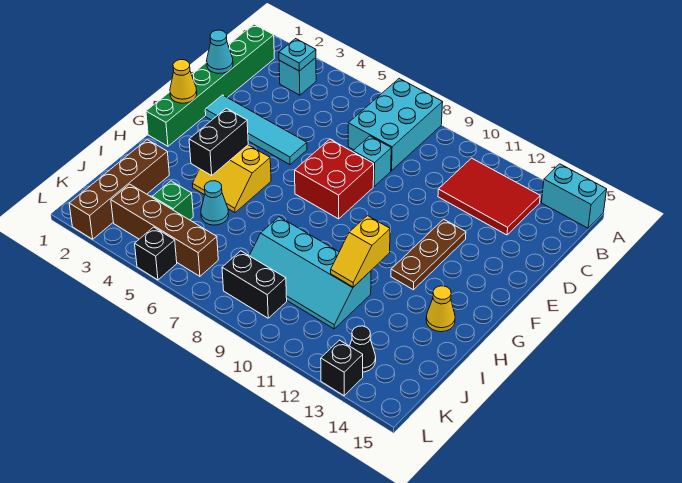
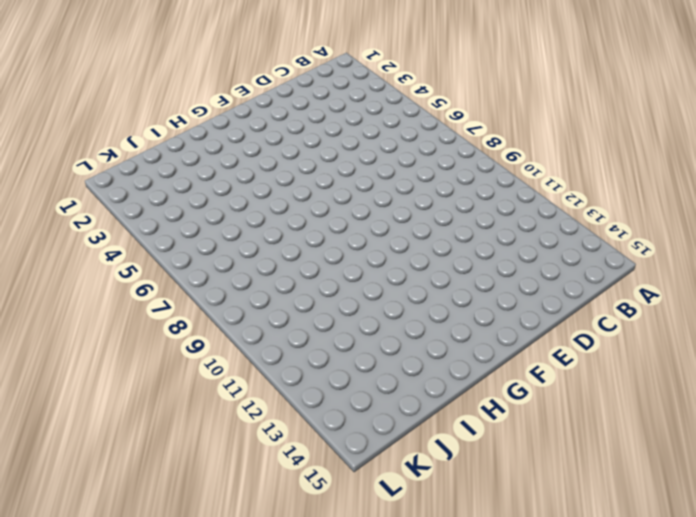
none -> cyan 2x3 brick [348,78,443,171]
none -> cyan 1x2 brick [542,164,607,228]
none -> green 1x6 brick [146,24,274,146]

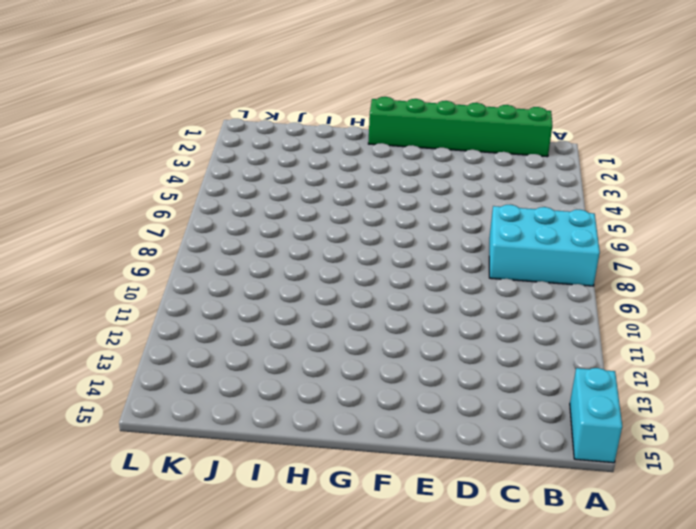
none -> cyan 1x1 brick [279,58,316,95]
none -> red 2x3 tile [438,158,540,235]
none -> cyan 1x1 brick [353,136,391,186]

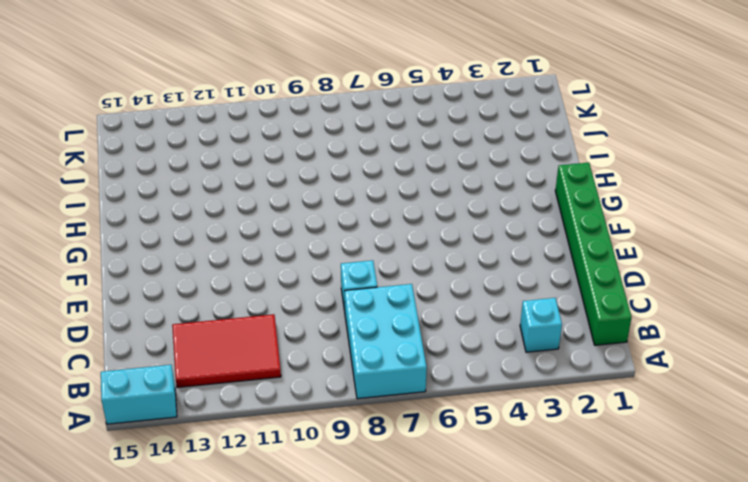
none -> cyan 1x4 tile [205,95,307,165]
none -> red 2x2 brick [295,139,374,219]
none -> brown 1x3 plate [391,219,466,290]

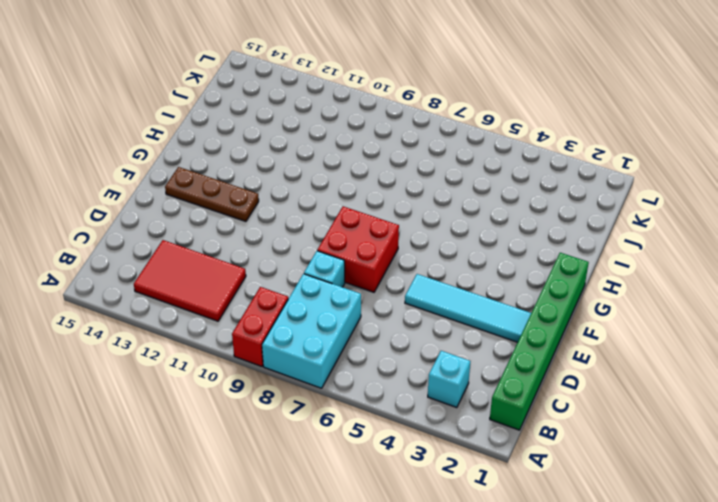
red 1x2 brick [232,287,288,366] -> none
brown 1x3 plate [165,167,259,221] -> brown 1x3 plate turned to [391,219,466,290]
none -> cyan 1x2 brick [542,164,607,228]
none -> yellow 2x2 slope [193,145,271,213]
none -> yellow 1x1 cone [426,286,455,332]

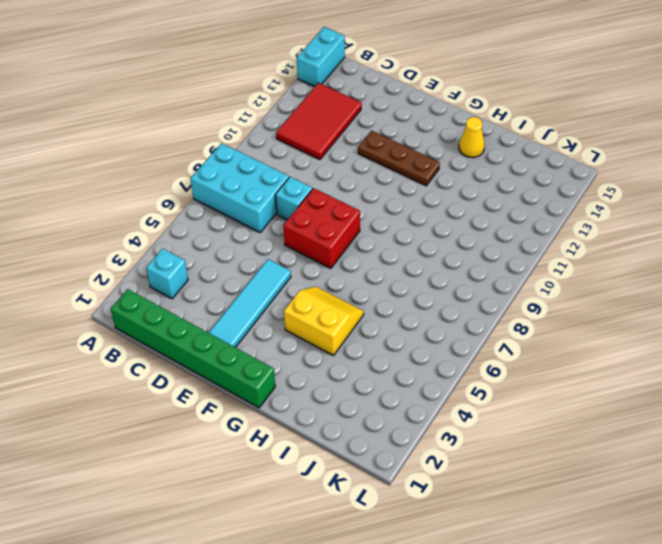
yellow 2x2 slope [284,287,364,356] -> yellow 2x2 slope turned to [193,145,271,213]
none -> brown 1x4 brick [69,140,169,239]
none -> cyan 1x1 cone [201,181,229,225]
none -> cyan 2x4 slope [249,217,371,329]

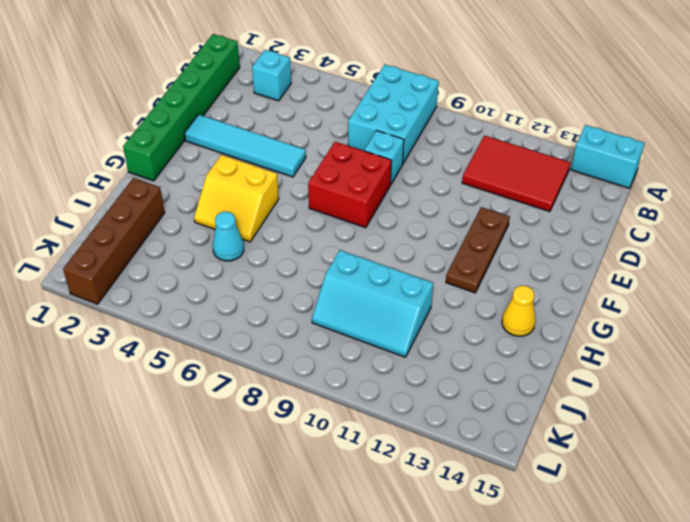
cyan 2x3 slope [312,250,433,357] -> cyan 2x4 slope [249,217,371,329]
none -> green 1x1 brick [152,181,193,220]
none -> brown 1x4 brick [111,184,218,276]
none -> black 1x2 brick [222,251,287,318]

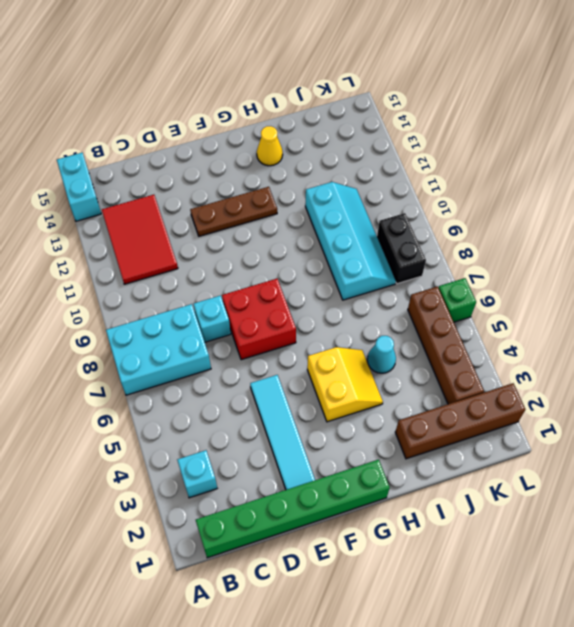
green 1x1 brick [439,278,476,322] -> green 1x1 brick moved to [152,181,193,220]
none -> black 1x1 cone [350,326,376,372]
none -> black 1x1 brick [135,227,177,280]
none -> black 1x1 brick [321,340,363,396]

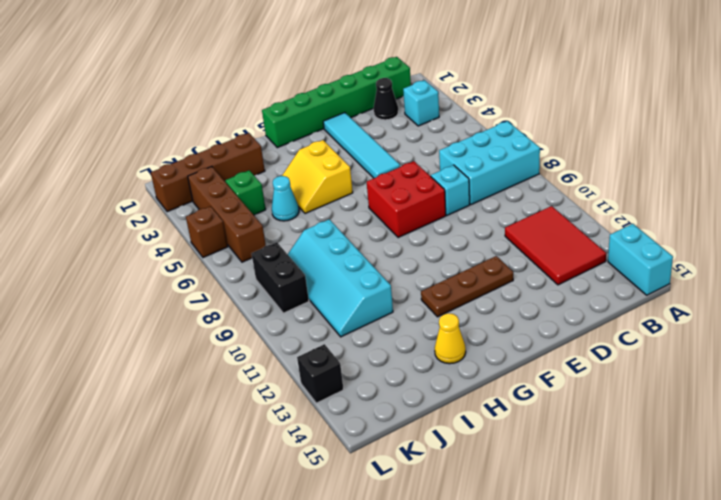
black 1x1 cone [373,78,398,120] -> black 1x1 cone moved to [350,326,376,372]
brown 1x1 brick [186,206,228,258] -> black 1x1 brick [135,227,177,280]
none -> cyan 1x1 plate [279,39,316,71]
none -> cyan 1x1 cone [207,30,233,73]
none -> yellow 1x1 cone [170,60,197,103]

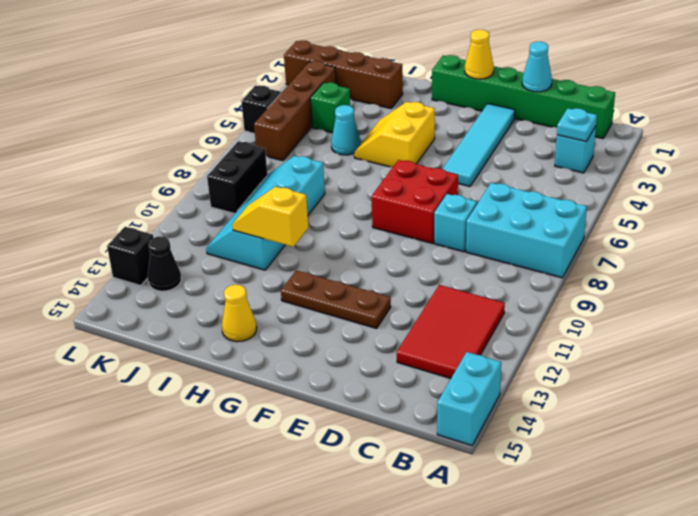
none -> black 1x2 brick [189,108,248,175]

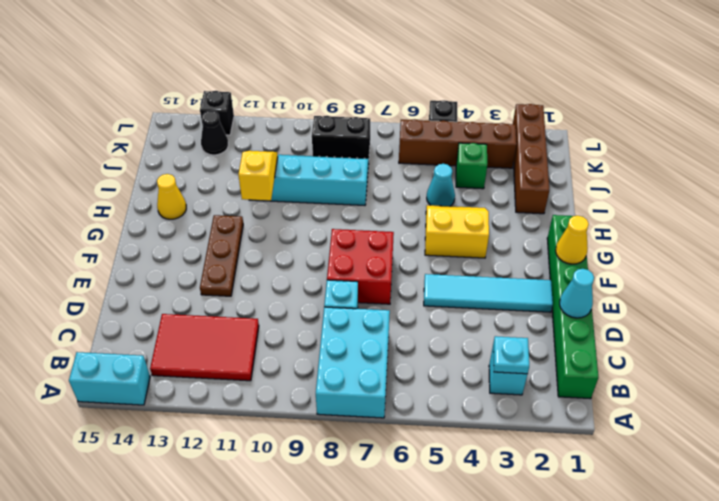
none -> black 1x2 brick [189,108,248,175]

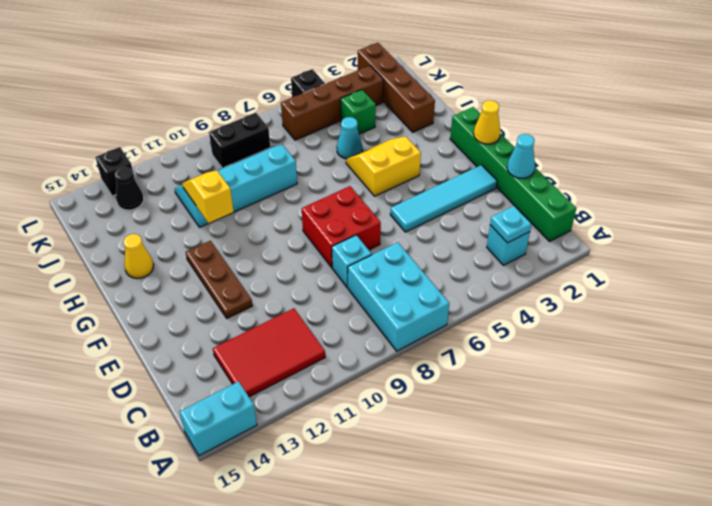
none -> black 1x2 brick [189,108,248,175]

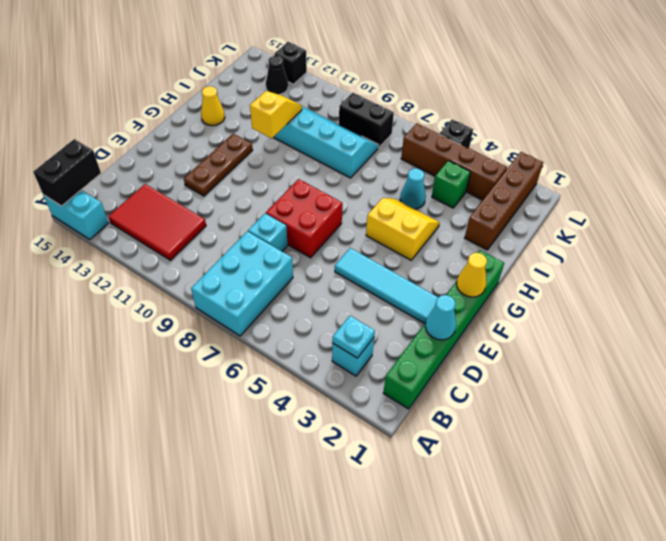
black 1x2 brick [33,139,101,206] -> black 1x2 brick moved to [189,108,248,175]

